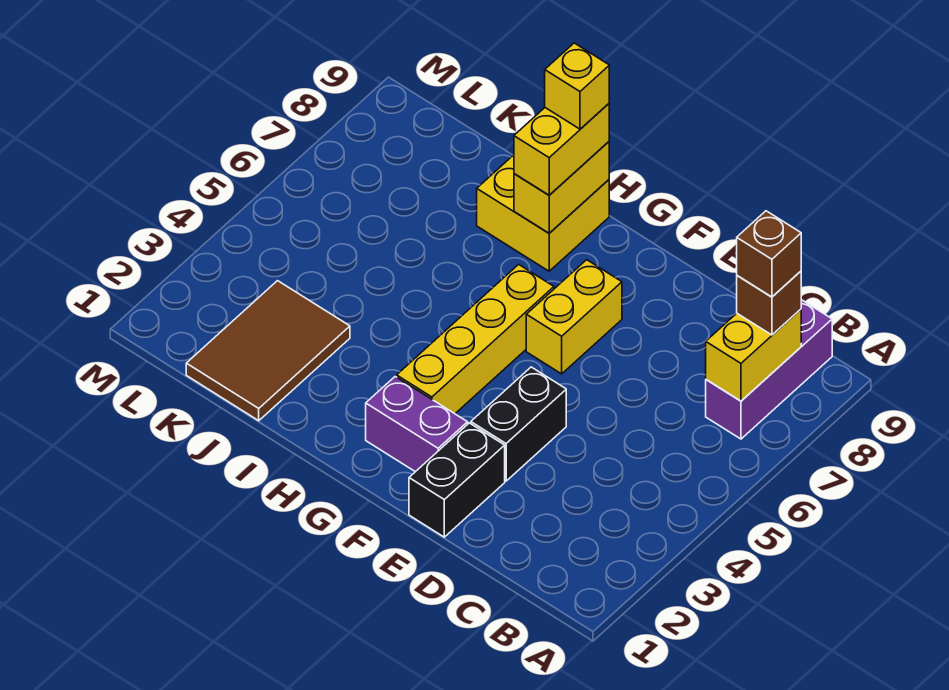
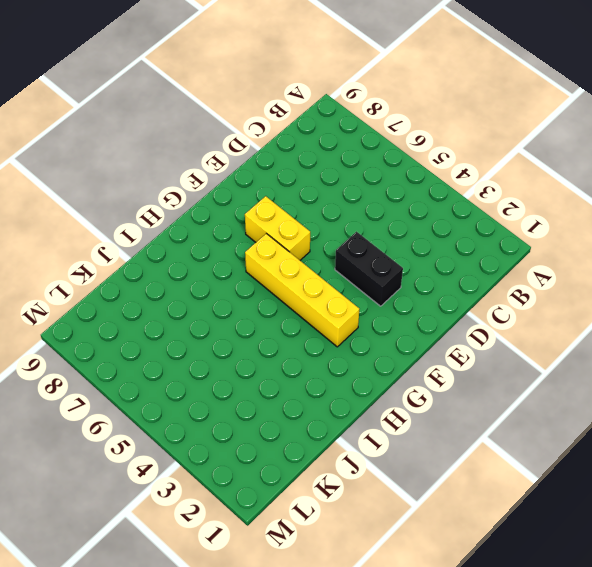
none -> purple 1x3 brick [706,300,832,439]
none -> black 1x2 brick [409,423,505,537]
none -> purple 1x2 brick [366,377,468,472]

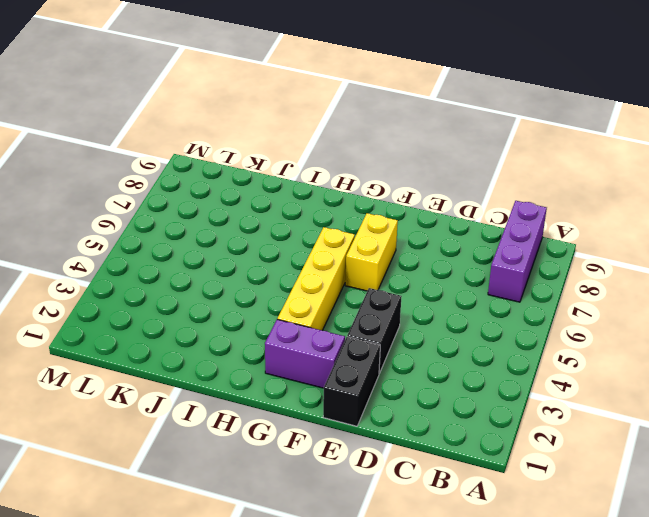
none -> yellow 2x2 brick [477,155,609,271]
none -> brown 2x3 tile [186,281,350,421]
none -> yellow 1x2 brick [706,309,801,401]

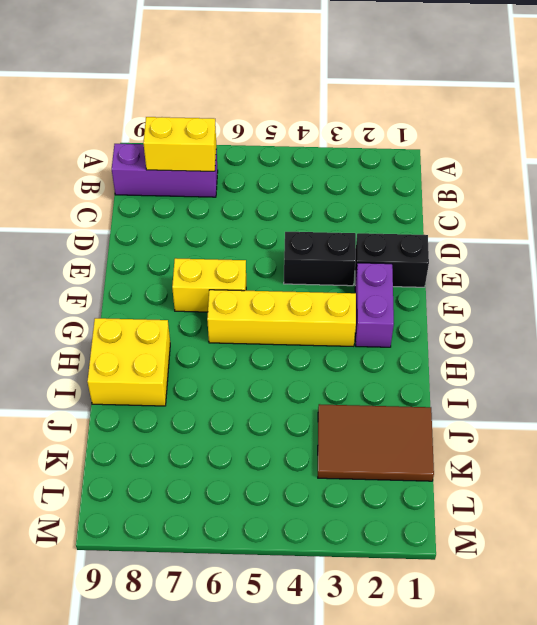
none -> yellow 1x2 brick [514,142,609,233]
none -> brown 1x1 brick [737,271,801,335]
none -> yellow 1x2 brick [514,104,609,195]

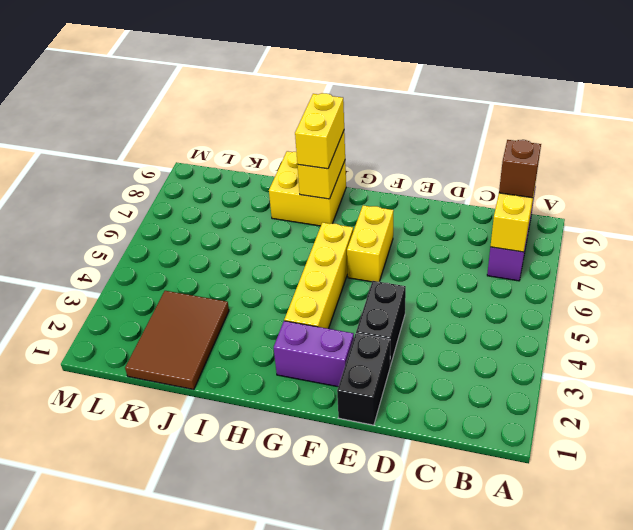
none -> brown 1x1 brick [737,211,801,297]
none -> yellow 1x1 brick [545,43,609,129]

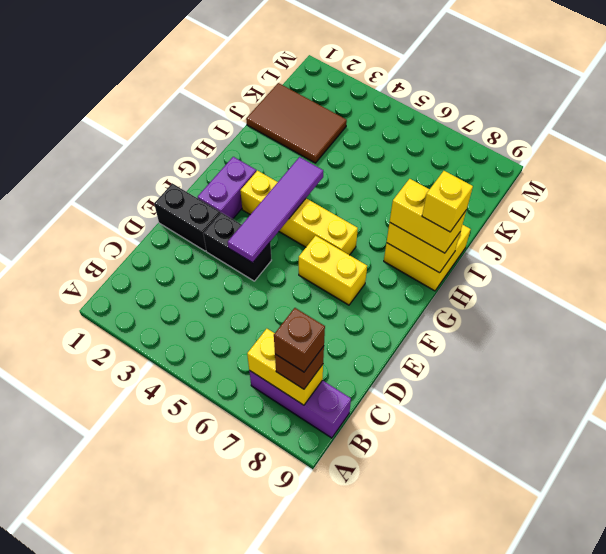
purple 1x4 tile [228,157,323,263] -> none

